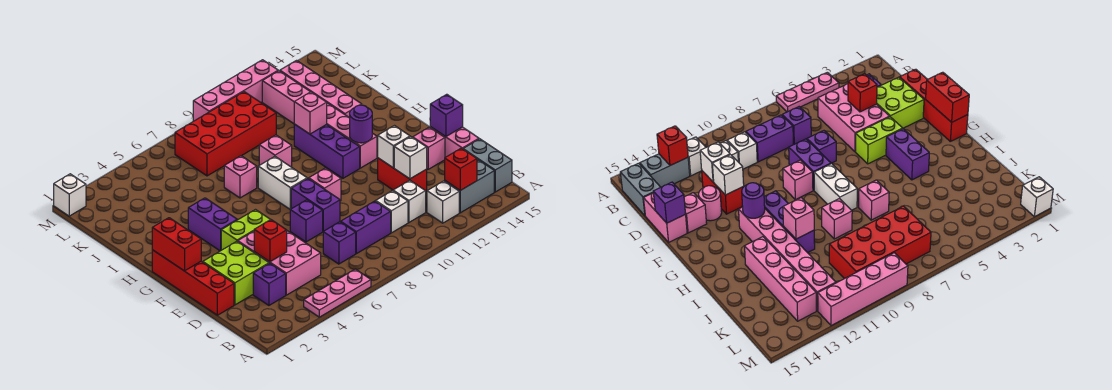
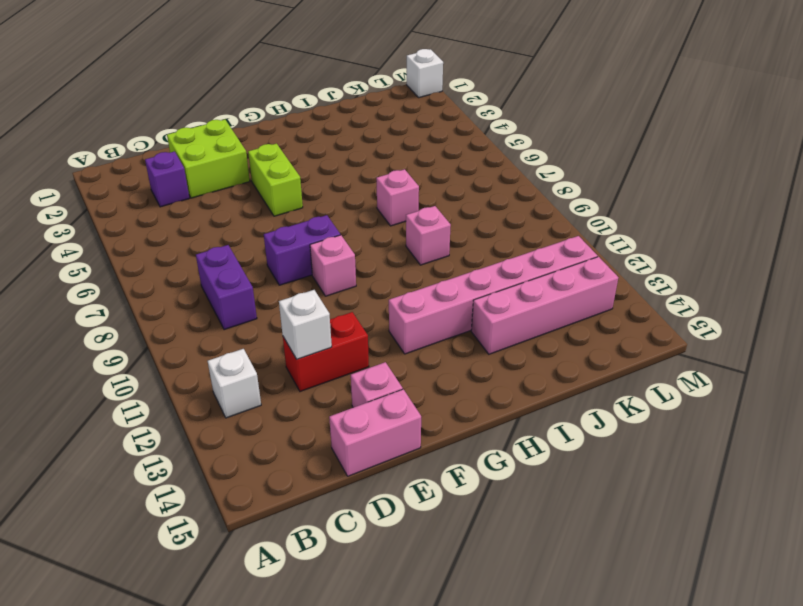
none -> pink 1x3 plate [304,269,371,317]
none -> grey 1x2 brick [445,160,494,213]
none -> grey 1x2 brick [463,139,512,192]
none -> pink 2x3 brick [238,231,321,295]

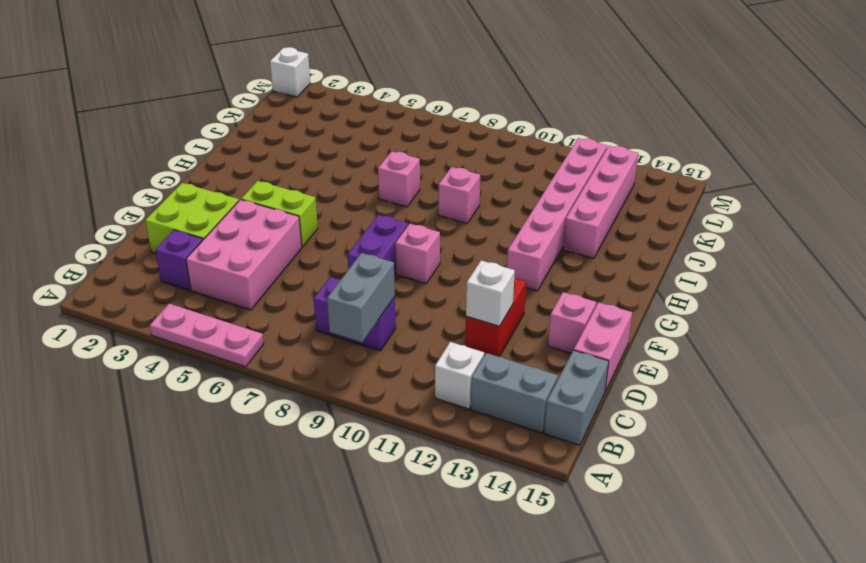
grey 1x2 brick [327,253,395,342] -> none
none -> purple 1x1 brick [323,222,356,264]
none -> white 1x1 brick [376,191,408,233]
none -> white 1x1 brick [393,180,426,222]
none -> red 1x4 brick [152,250,234,315]

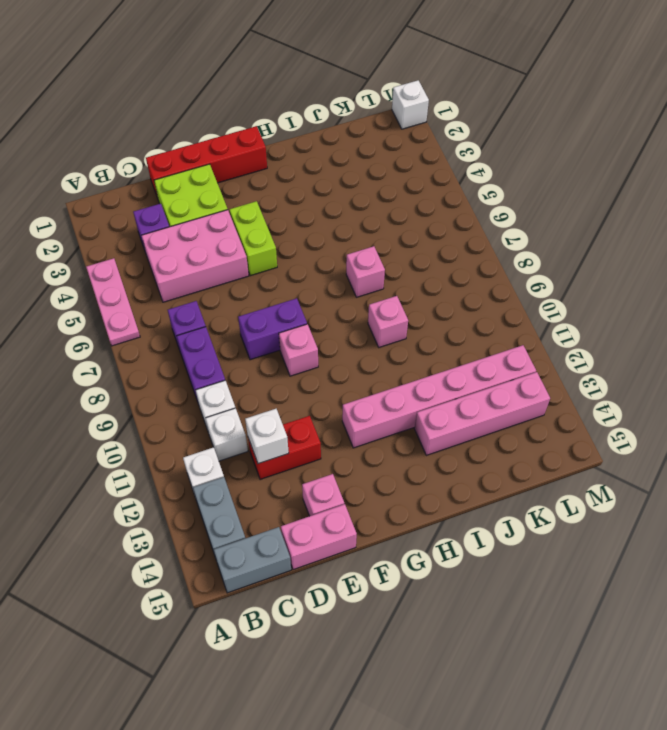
none -> purple 1x1 brick [290,200,323,242]
none -> pink 1x1 round brick [699,186,722,221]
none -> purple 1x2 brick [188,198,237,251]
none -> white 1x2 brick [258,157,307,209]

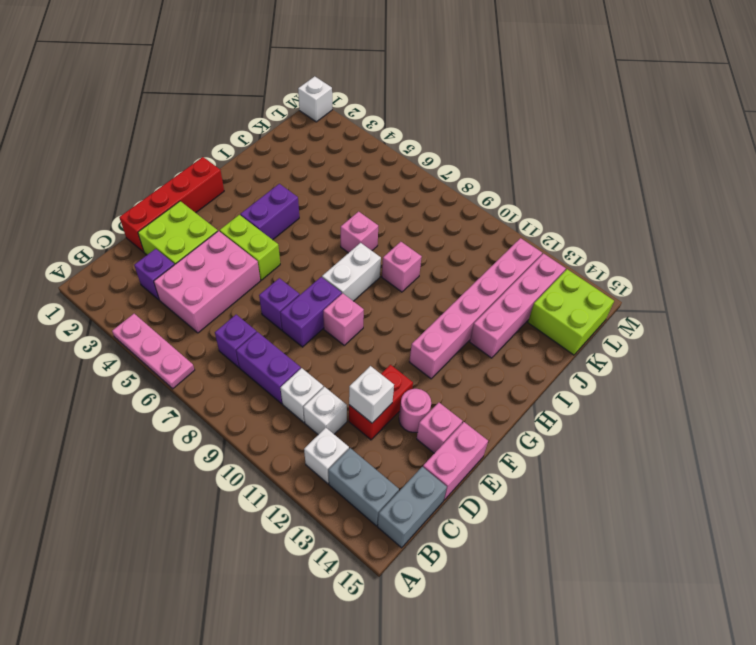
lime 2x2 brick [528,269,614,355] -> none
none -> purple 1x3 brick [294,124,360,178]
none -> red 2x4 brick [175,92,276,176]
none -> pink 1x4 brick [193,60,278,121]
none -> red 1x1 brick [445,148,477,190]

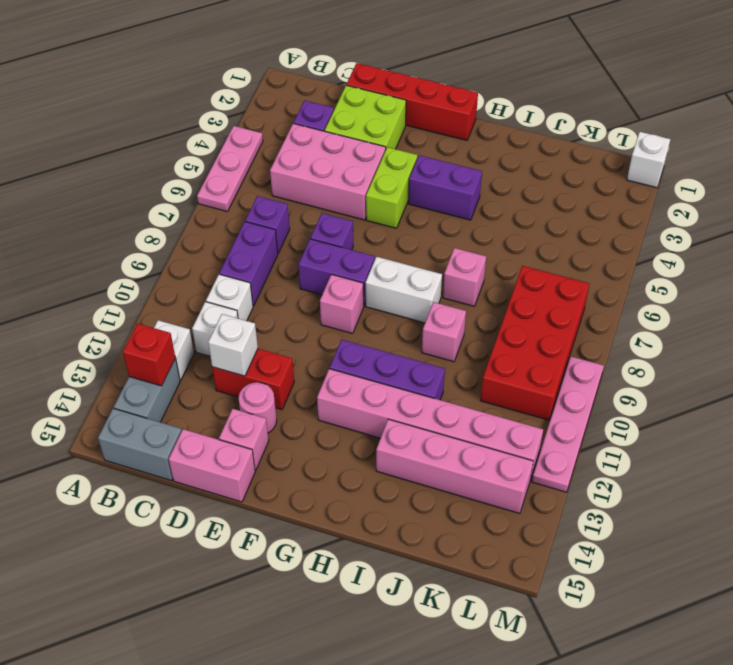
pink 1x4 plate [532,356,604,492] -> pink 1x4 brick [193,60,278,121]
none -> red 1x1 brick [254,220,287,262]
none -> white 1x1 brick [378,126,410,168]
none -> purple 1x1 brick [430,94,463,137]
none -> red 1x2 brick [152,218,201,271]

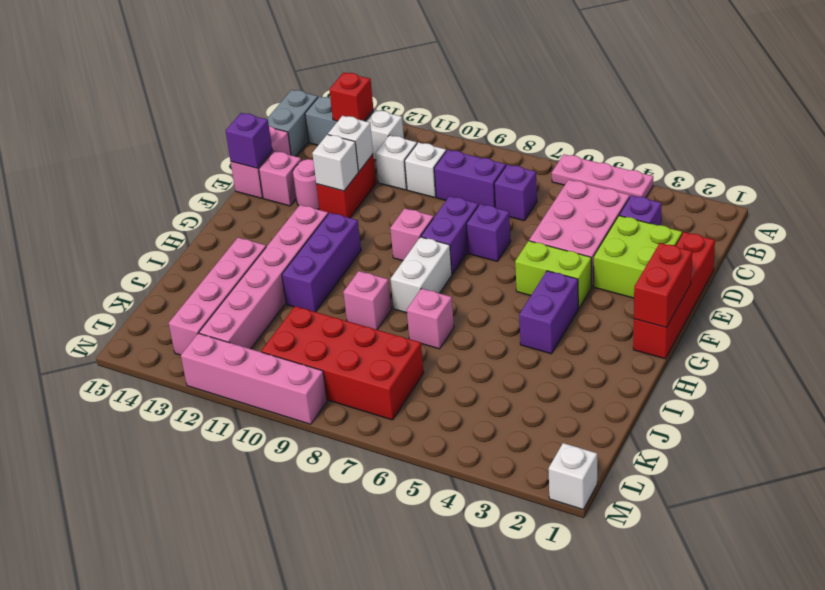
none -> red 1x1 brick [254,220,287,262]
none -> purple 1x1 round brick [350,105,372,143]
none -> pink 1x1 brick [294,92,327,134]

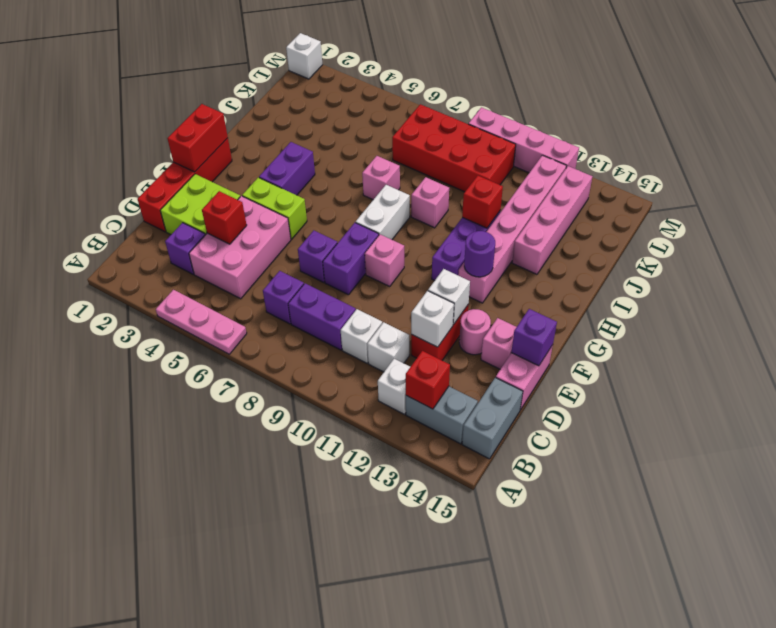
red 1x1 brick [462,176,503,228] -> pink 1x1 brick [294,92,327,134]

